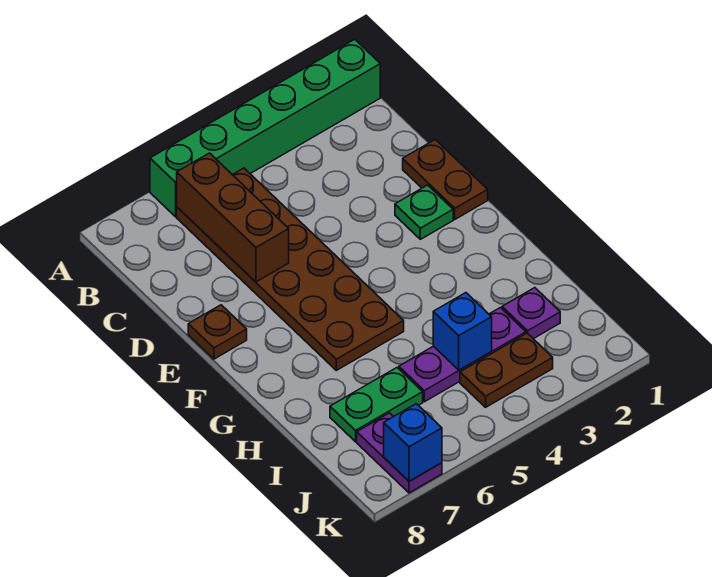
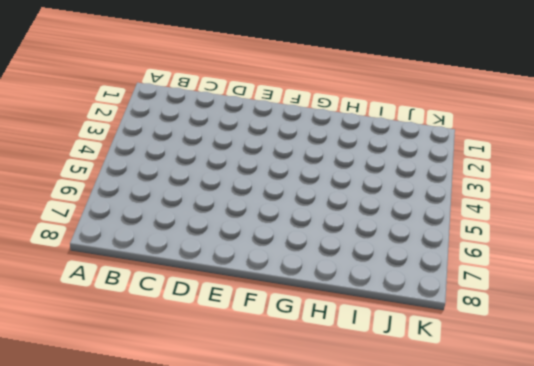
none -> green 1x6 brick [150,39,380,217]
none -> brown 2x6 plate [177,168,404,370]
none -> brown 1x2 plate [403,140,488,219]

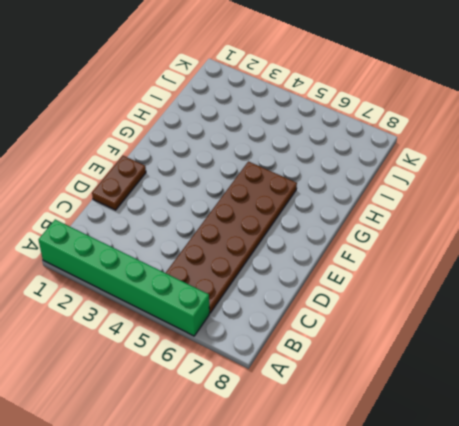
none -> green 1x1 plate [395,185,453,239]
none -> brown 1x1 plate [188,305,247,359]
none -> purple 1x1 plate [502,288,560,339]

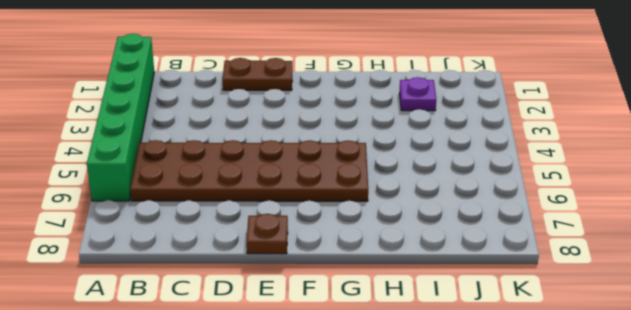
none -> green 1x1 plate [395,185,453,239]
none -> purple 1x3 plate [399,308,526,402]
none -> green 1x2 plate [330,368,423,442]

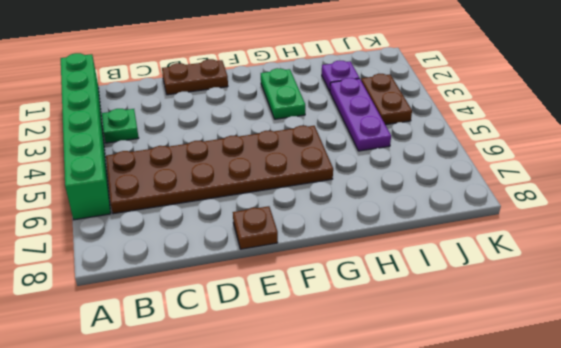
green 1x1 plate [102,109,139,143] -> green 1x1 plate moved to [395,185,453,239]
green 1x2 plate [261,68,305,119] -> green 1x2 plate moved to [330,368,423,442]
none -> purple 1x2 plate [357,413,442,493]
none -> brown 1x3 brick [177,153,289,282]
none -> blue 1x1 brick [433,293,492,370]

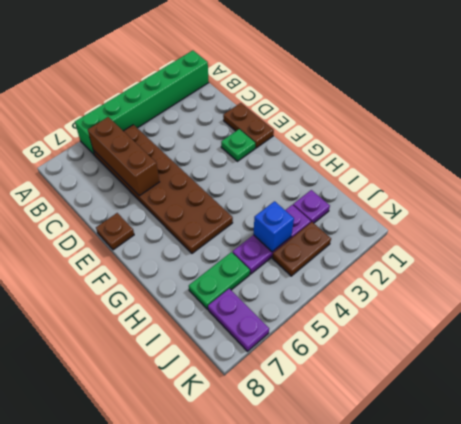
none -> blue 1x1 brick [384,404,442,481]

